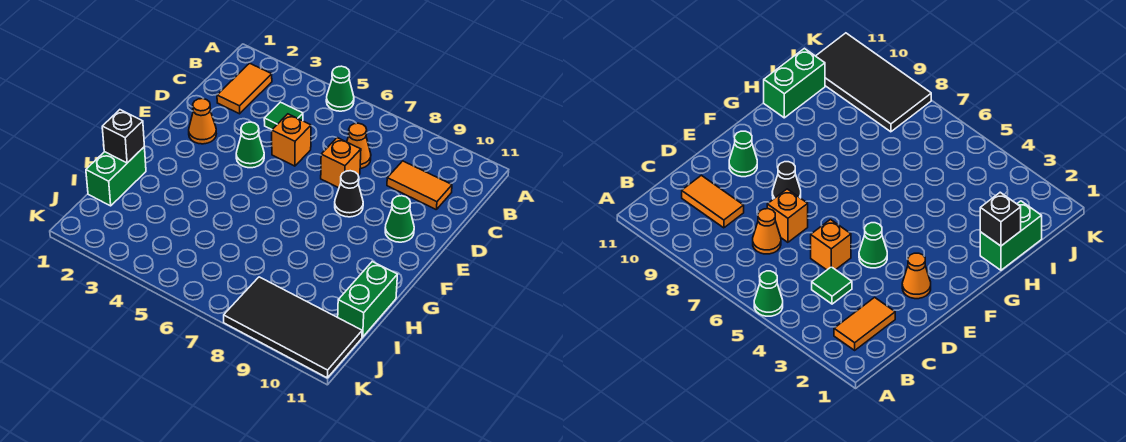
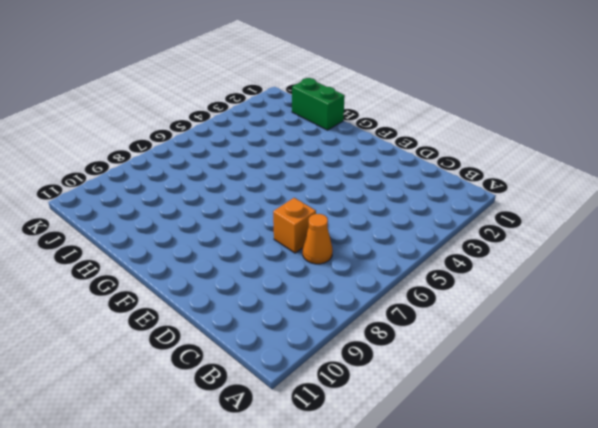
none -> green 1x1 cone [326,66,354,111]
none -> orange 1x2 tile [217,63,272,114]
none -> green 1x1 tile [264,102,303,129]

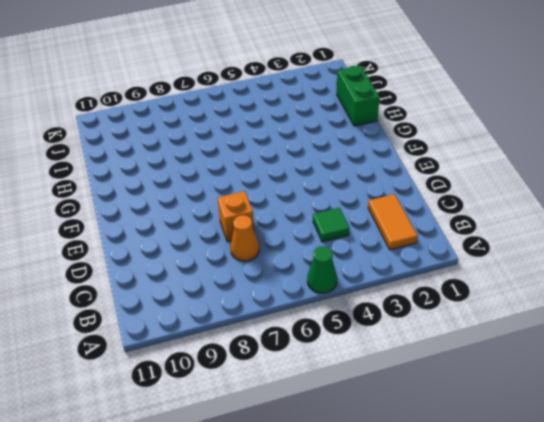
none -> orange 1x2 tile [387,161,452,209]
none -> orange 1x1 brick [272,114,311,166]
none -> orange 1x1 cone [189,99,216,144]

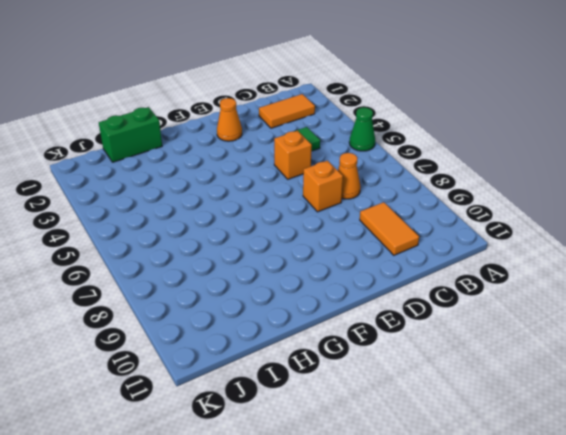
none -> green 1x1 cone [236,122,264,168]
none -> black 1x1 cone [335,171,363,217]
none -> green 1x1 cone [385,196,414,242]

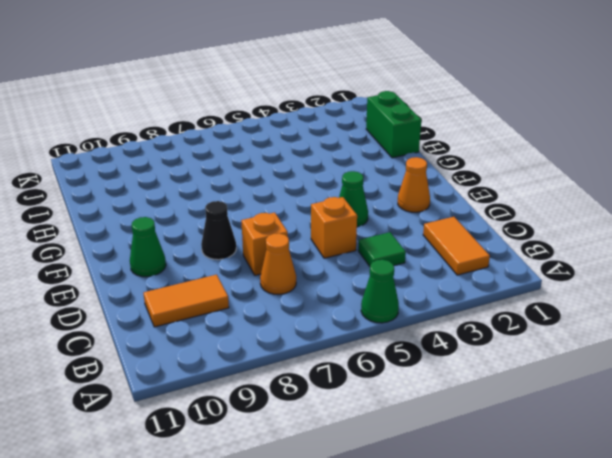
none -> green 1x2 brick [338,262,397,337]
none -> black 2x4 tile [224,277,362,378]
none -> black 1x1 brick [102,110,144,163]

